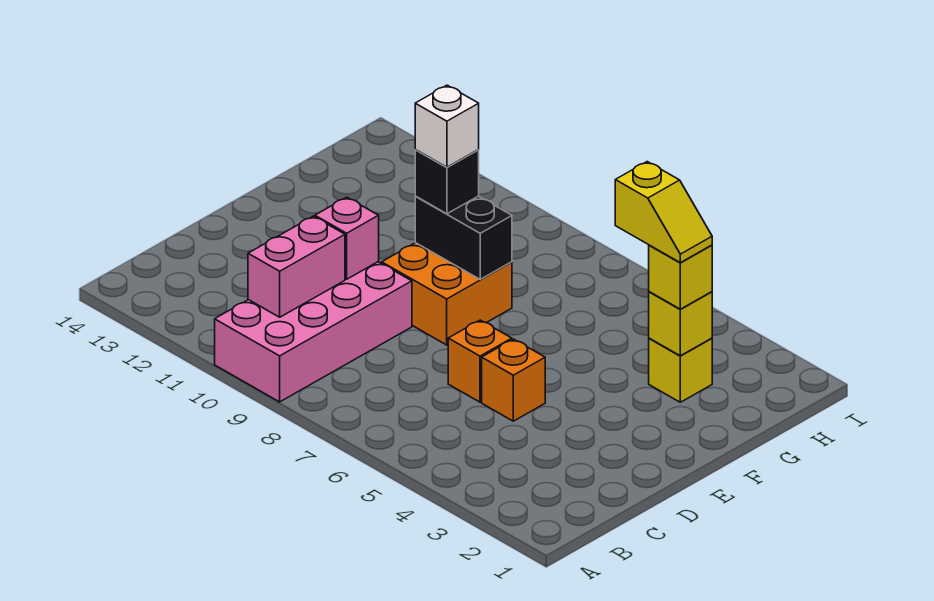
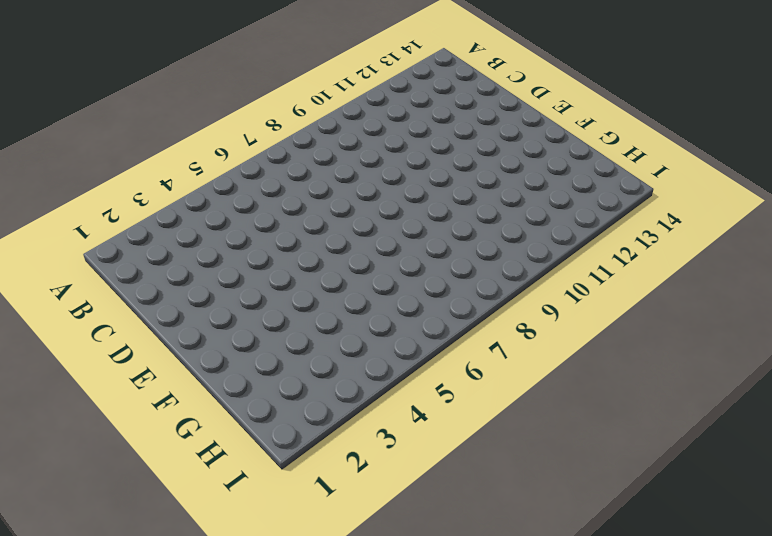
none -> pink 2x4 brick [215,262,412,402]
none -> orange 1x1 brick [482,339,545,421]
none -> orange 1x1 brick [448,320,512,402]

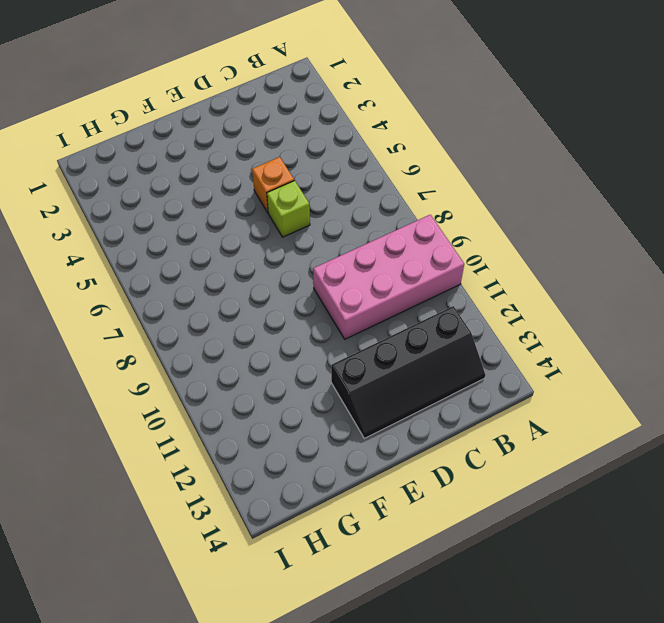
black 2x4 slope [331,306,486,438] -> none
lime 1x1 brick [267,181,310,237] -> orange 1x1 brick [448,320,512,402]
none -> orange 2x2 brick [382,243,512,345]
none -> yellow 1x1 brick [649,338,712,402]
none -> pink 1x2 brick [248,216,345,317]

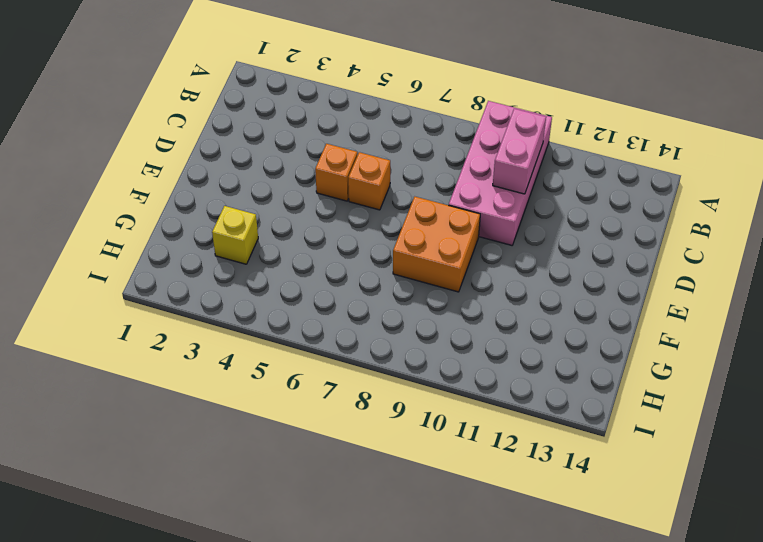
none -> pink 1x1 brick [315,197,379,279]
none -> black 1x2 brick [415,196,512,279]
none -> yellow 1x1 brick [649,292,712,356]

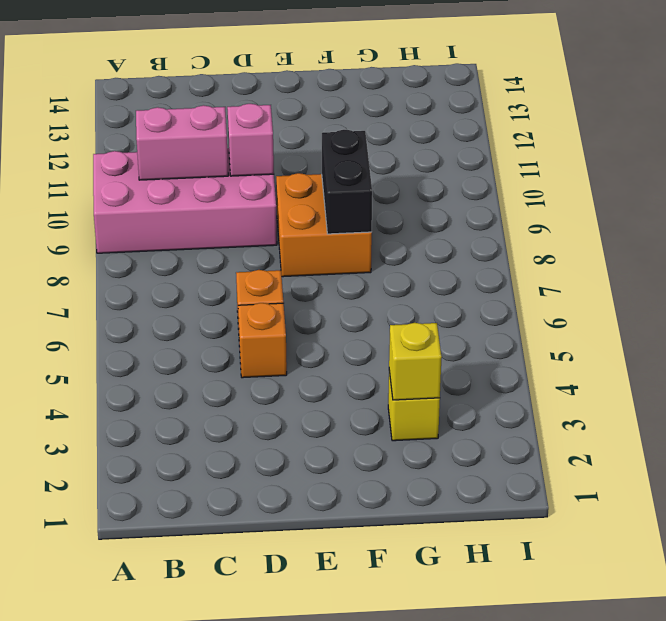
none -> black 1x1 brick [415,150,479,214]
none -> yellow 1x1 brick [649,245,712,309]
none -> white 1x1 brick [415,85,479,167]

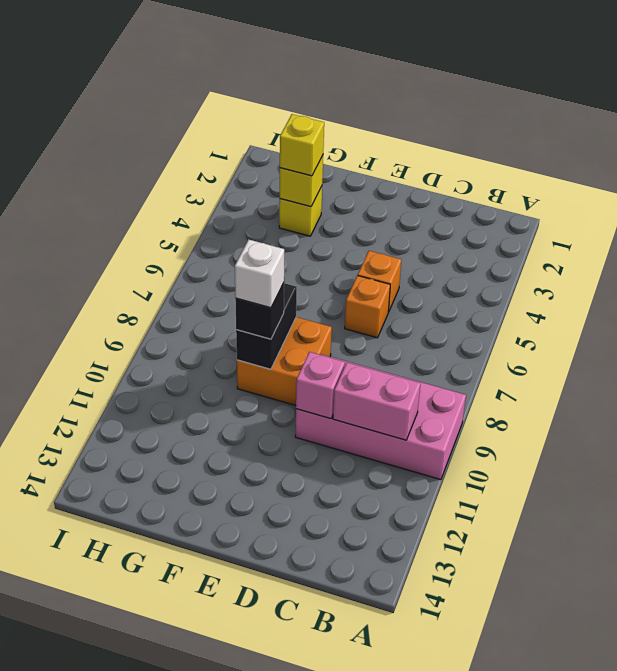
none -> yellow 1x2 slope [615,162,712,263]

